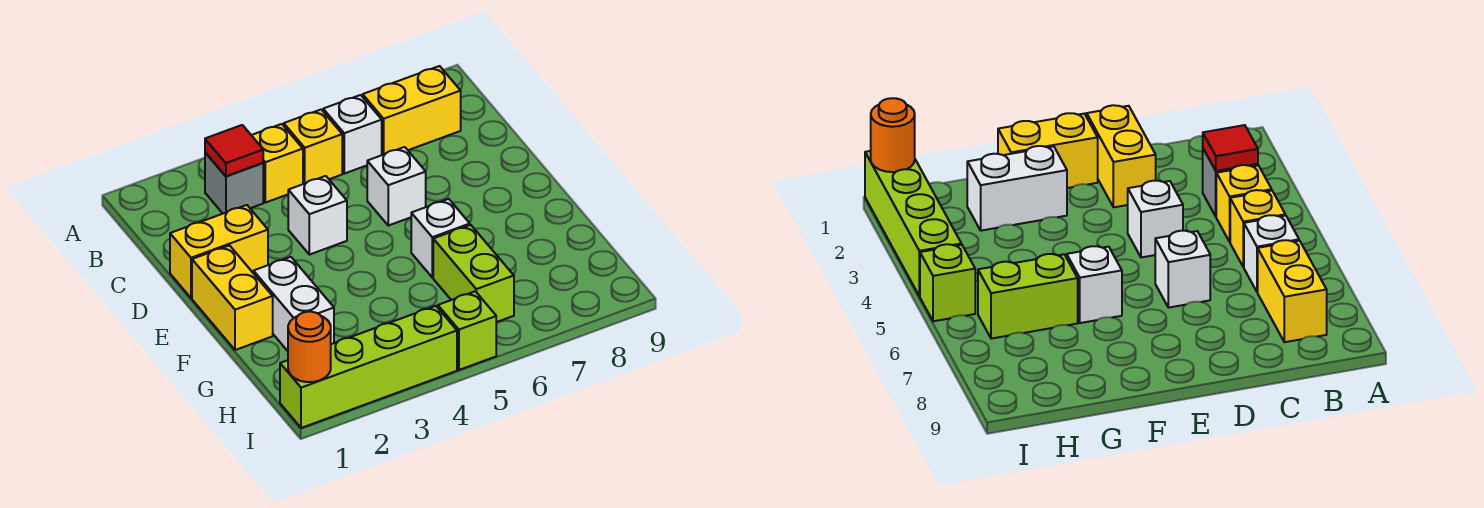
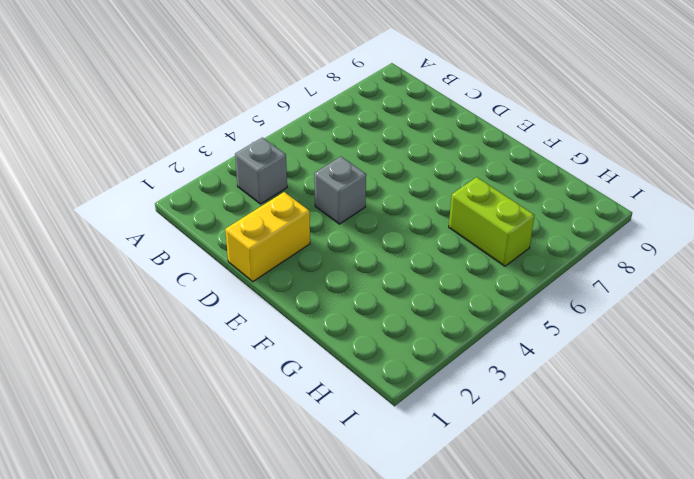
grey 1x1 brick [314,157,366,224] -> white 1x1 brick [288,176,347,255]
none -> yellow 1x1 brick [252,124,303,203]
none -> yellow 1x1 brick [284,110,342,184]
none -> white 1x1 brick [323,95,382,174]

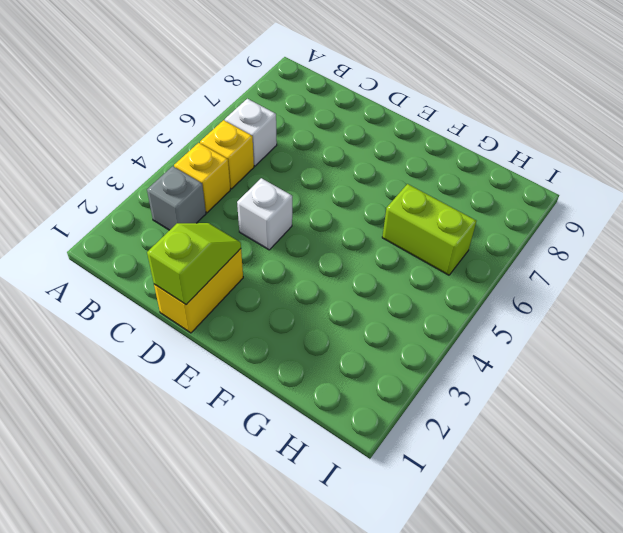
lime 1x2 slope [147,223,241,305] -> none
none -> yellow 1x2 brick [363,66,461,155]
none -> white 1x1 brick [367,147,426,226]
none -> yellow 1x2 brick [192,245,273,350]

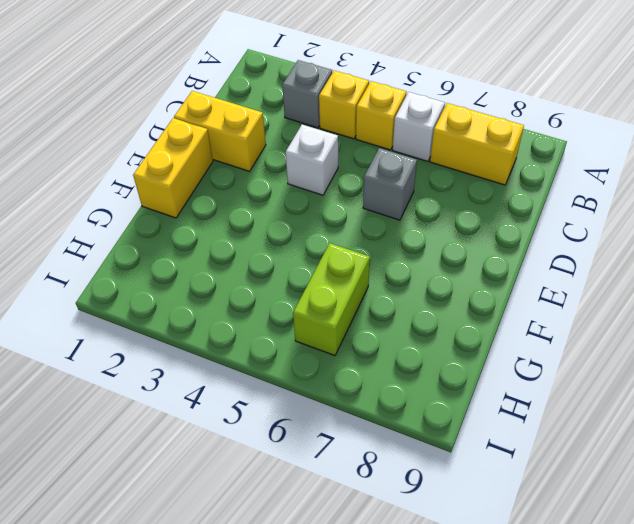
grey 1x1 brick [363,148,417,220] -> white 1x1 brick [367,147,426,226]
none -> white 1x2 brick [254,257,334,351]
none -> white 1x1 brick [411,199,470,277]
none -> lime 1x4 brick [280,306,457,428]

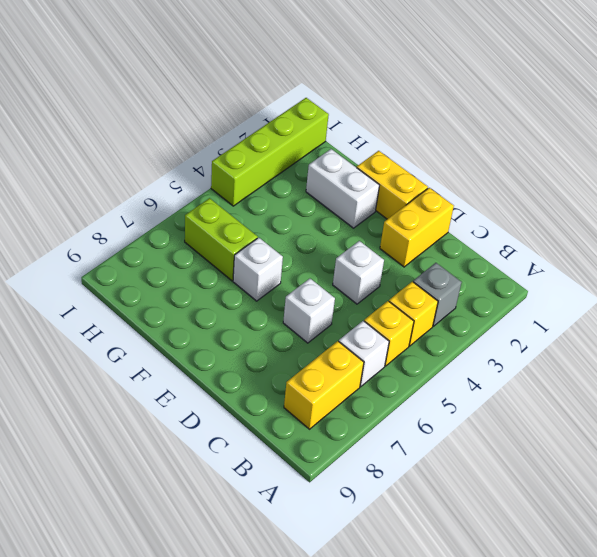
none -> lime 1x1 brick [438,291,496,370]
none -> red 1x1 tile [205,125,263,176]
none -> orange 1x1 round brick [288,312,331,382]

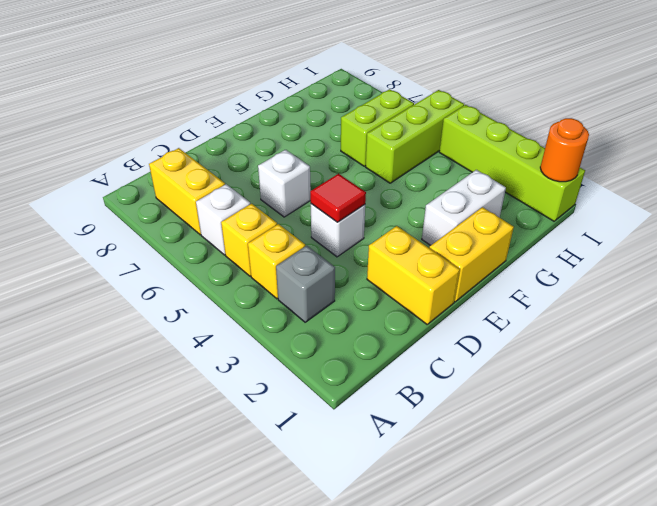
red 1x1 tile [310,174,366,222] -> red 1x1 tile moved to [205,125,263,176]
lime 1x3 brick [366,90,464,183] -> lime 1x1 brick [438,291,496,370]
none -> white 1x1 brick [411,199,470,277]

